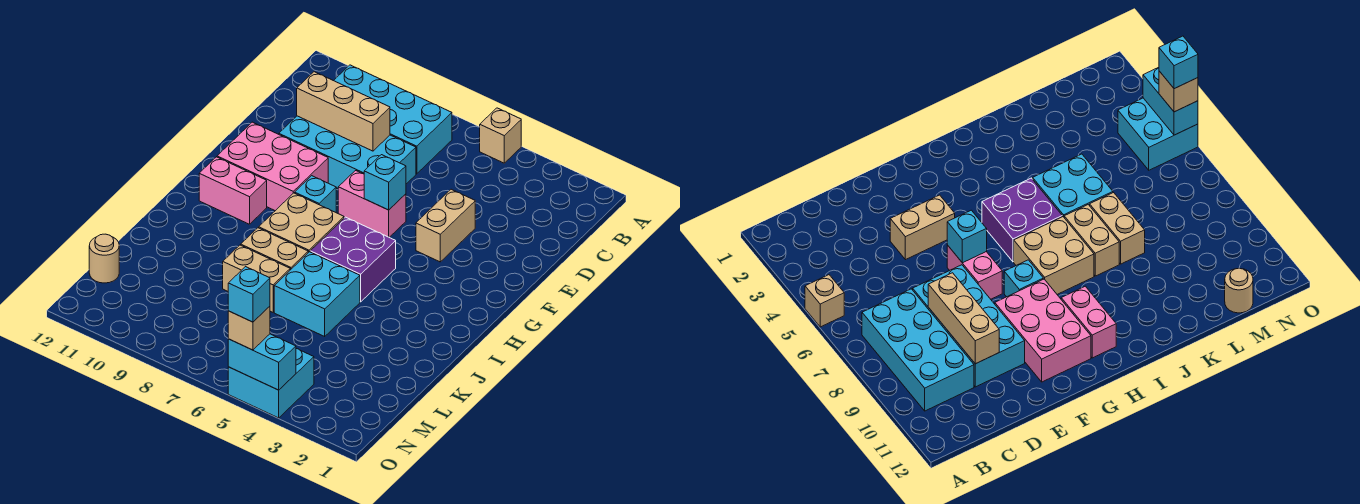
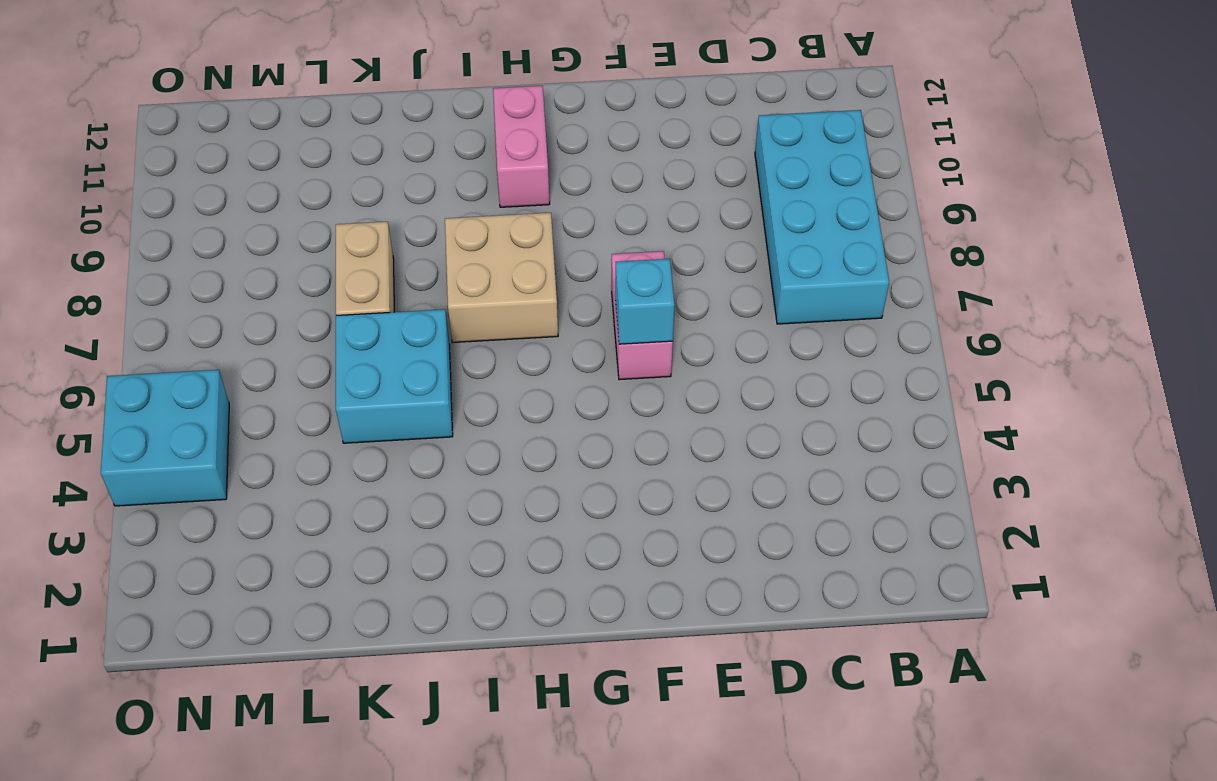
none -> tan 1x1 brick [480,108,521,163]
none -> cyan 2x4 brick [279,116,416,188]
none -> tan 1x2 brick [416,189,475,262]

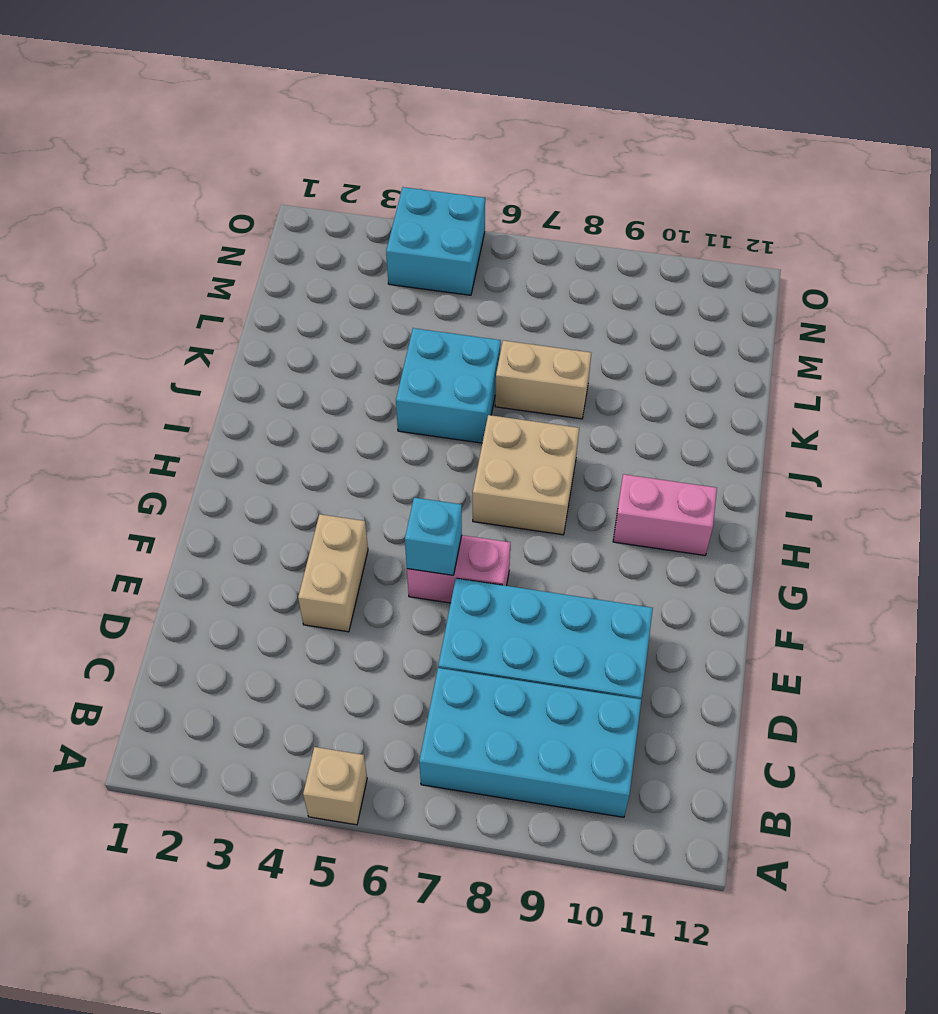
none -> pink 2x3 brick [217,122,328,211]
none -> cyan 1x1 brick [295,176,336,212]
none -> purple 2x2 brick [310,217,396,302]

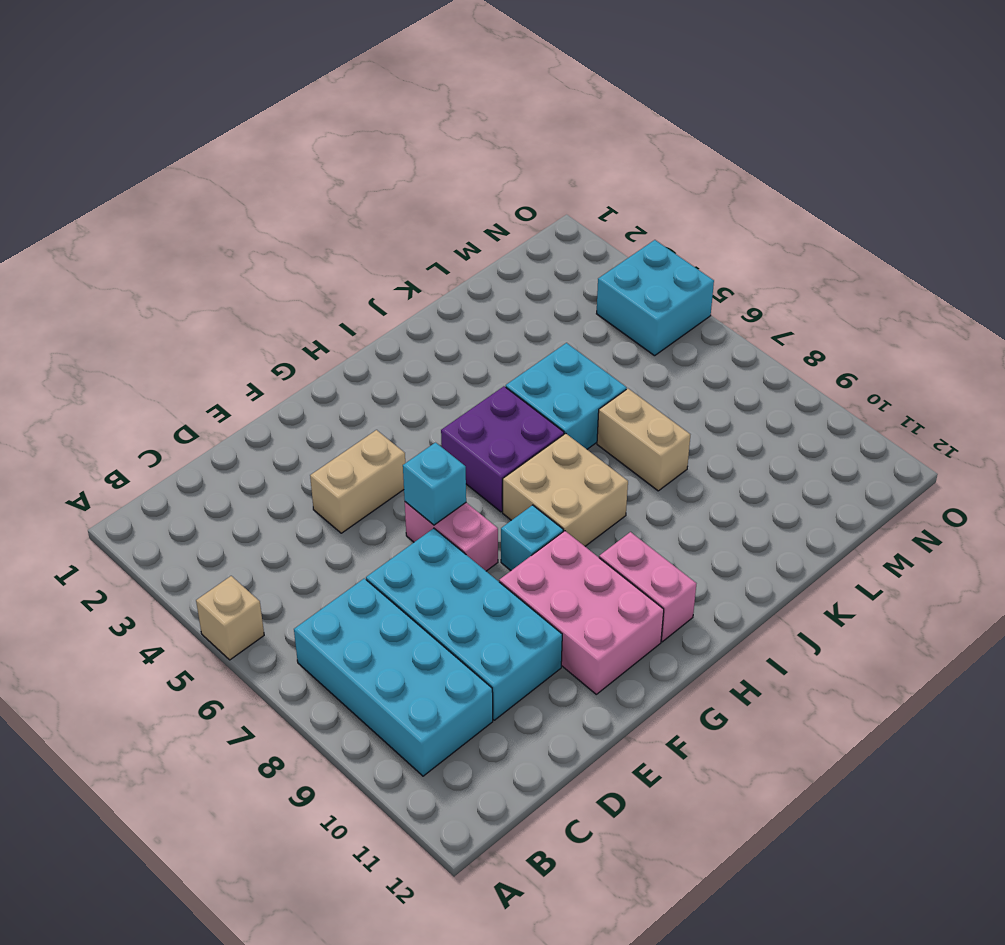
none -> tan 1x2 brick [241,228,308,270]
none -> tan 1x1 round brick [89,234,119,283]
none -> tan 1x3 brick [297,72,390,151]

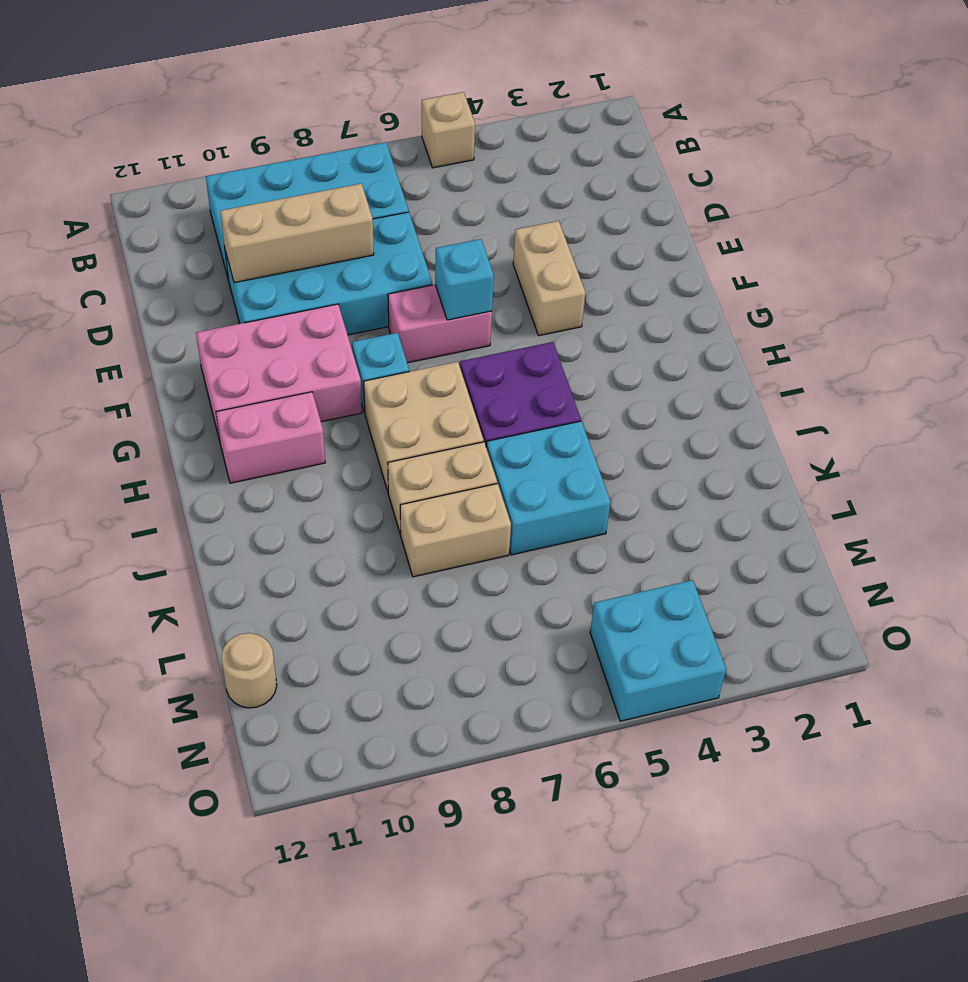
none -> cyan 1x2 brick [228,334,296,390]
none -> tan 1x1 brick [228,306,270,350]
none -> cyan 1x1 brick [228,267,270,322]

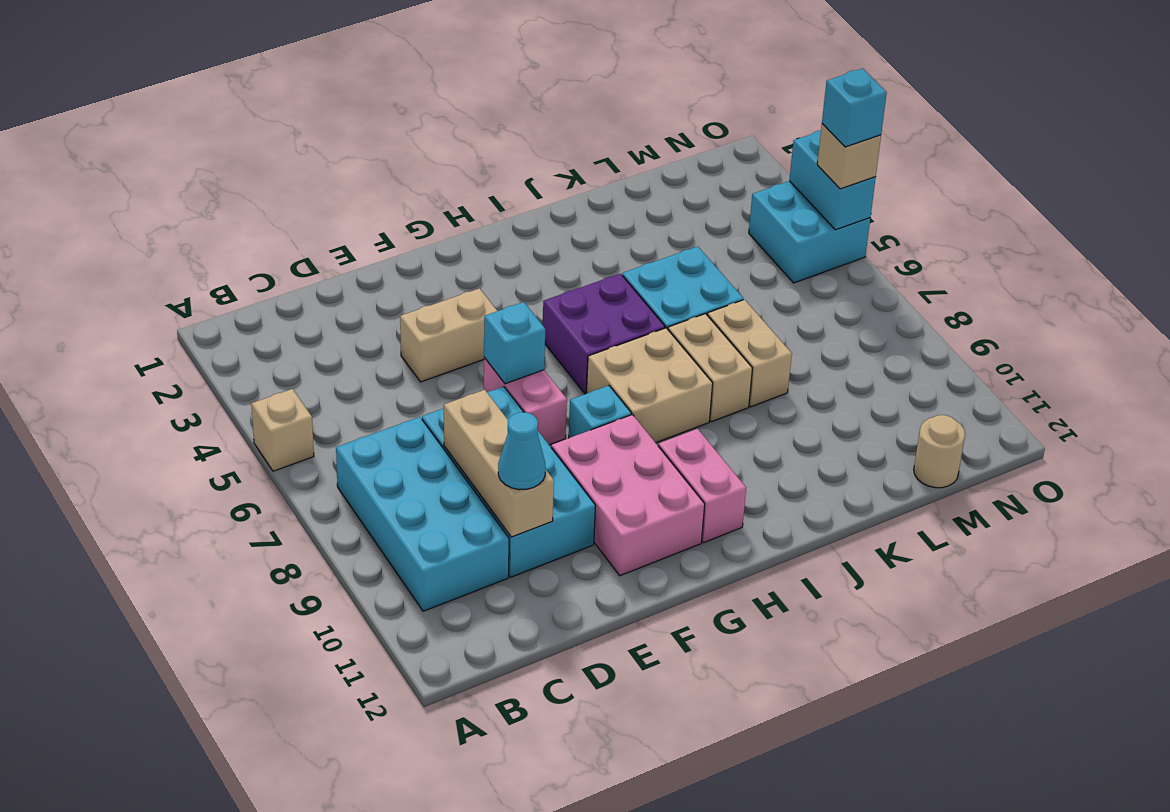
cyan 1x1 cone [498,412,546,490] -> none

